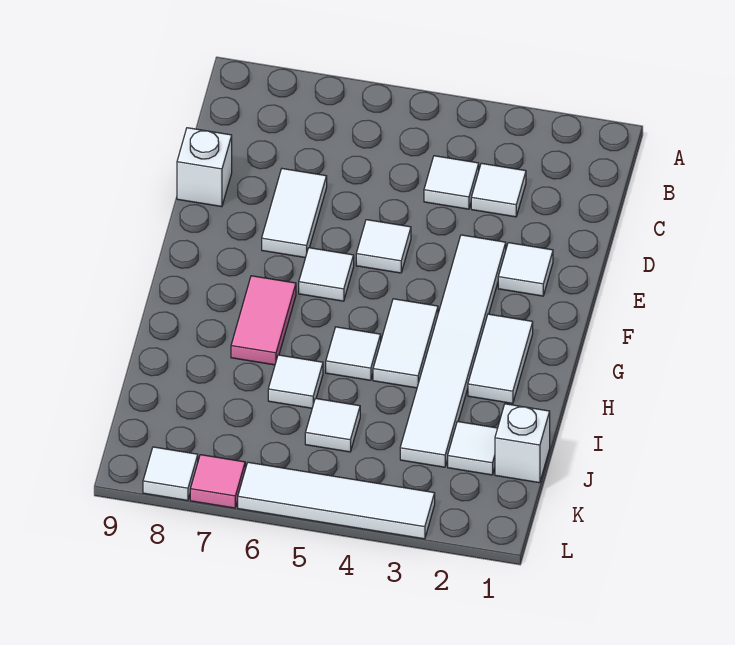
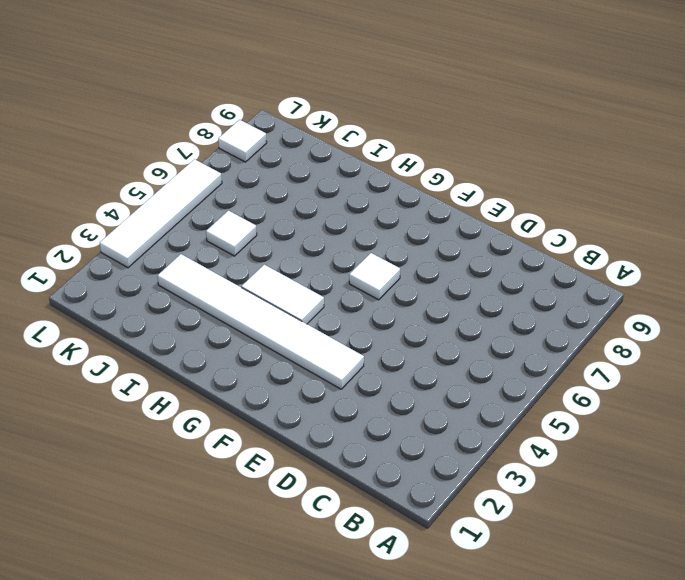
none -> white 1x1 tile [471,163,526,217]
none -> white 1x1 tile [424,156,479,209]
none -> white 1x2 tile [262,169,327,258]

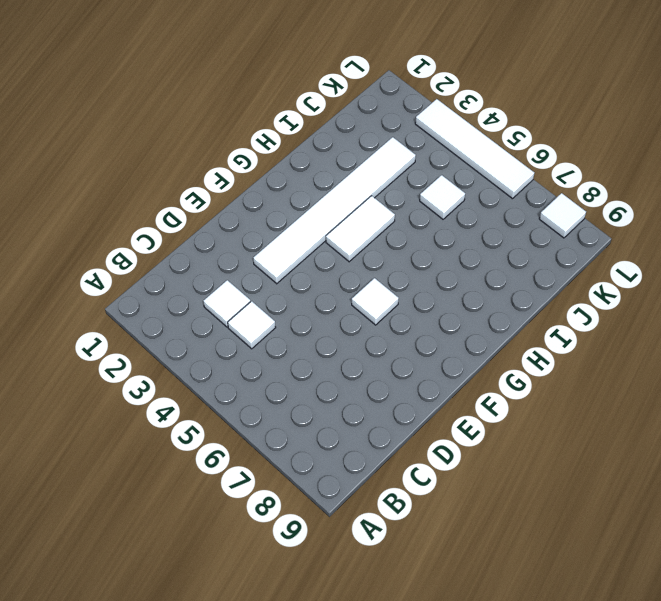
none -> white 1x2 tile [262,169,327,258]
none -> white 1x1 brick [177,128,232,207]
none -> white 1x1 tile [498,243,553,296]

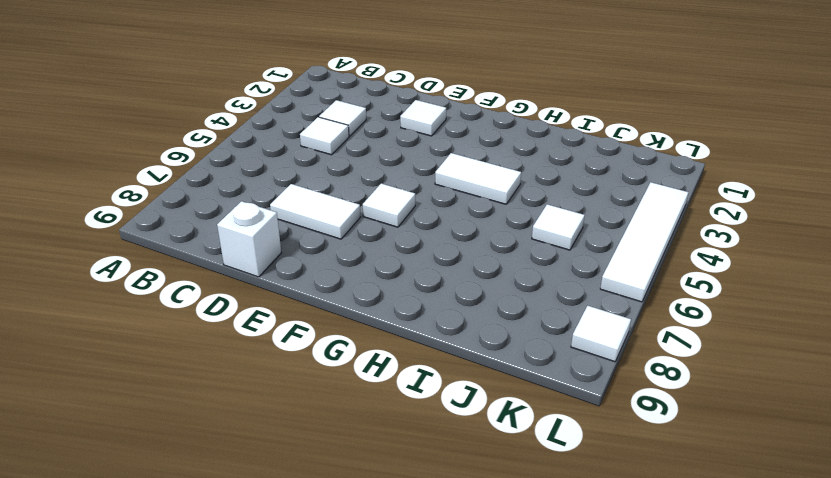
none -> white 1x6 tile [400,235,506,467]
none -> white 1x1 tile [356,220,411,273]
none -> white 1x2 tile [468,314,533,403]

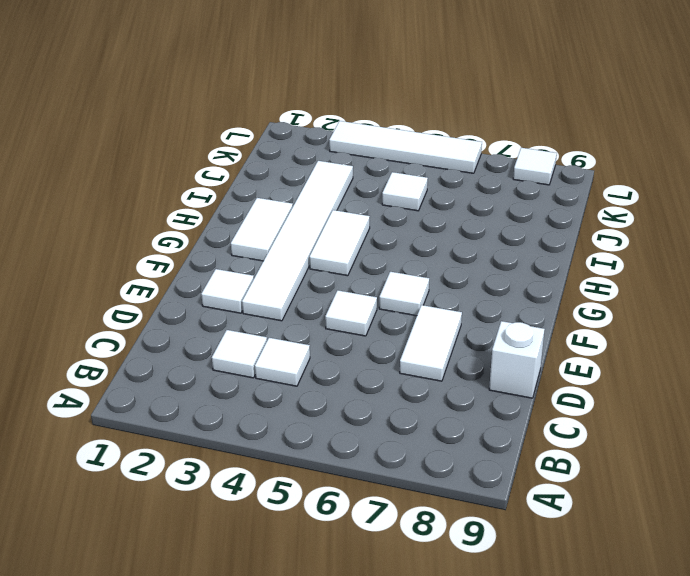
none -> pink 1x2 tile [231,276,296,365]
none -> white 1x1 tile [326,327,381,380]
none -> white 1x1 tile [268,355,323,408]

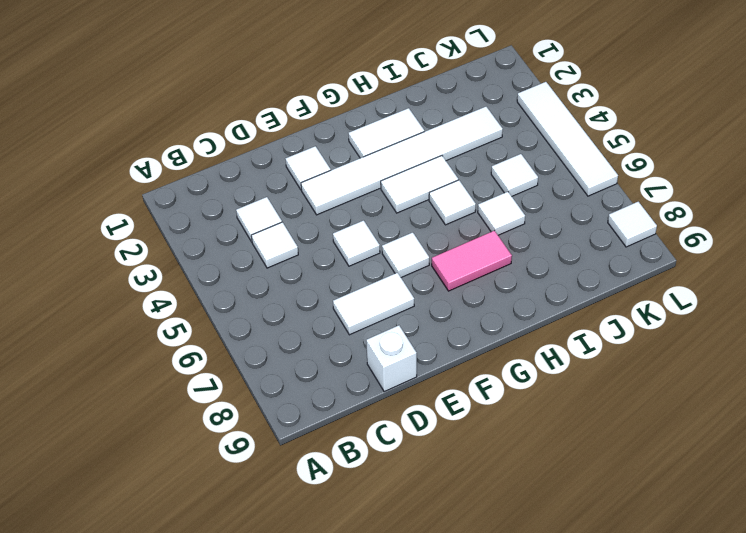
none -> white 1x1 brick [495,404,550,483]
none -> white 1x1 tile [448,422,498,475]
none -> pink 1x1 tile [190,455,245,508]

